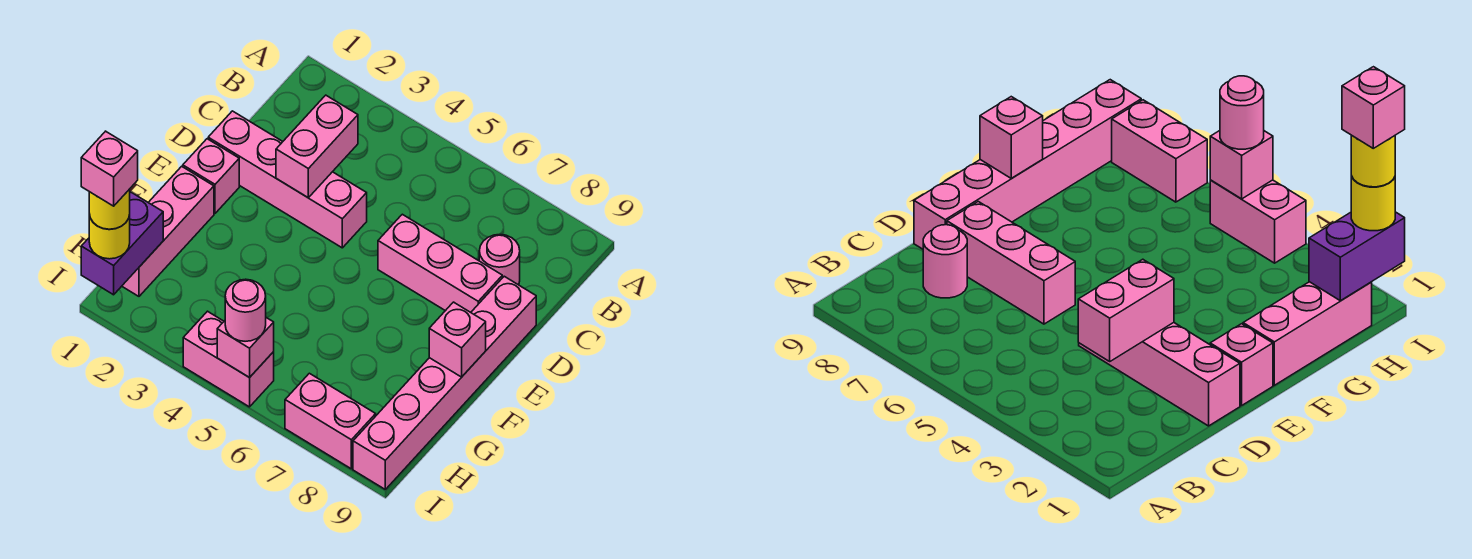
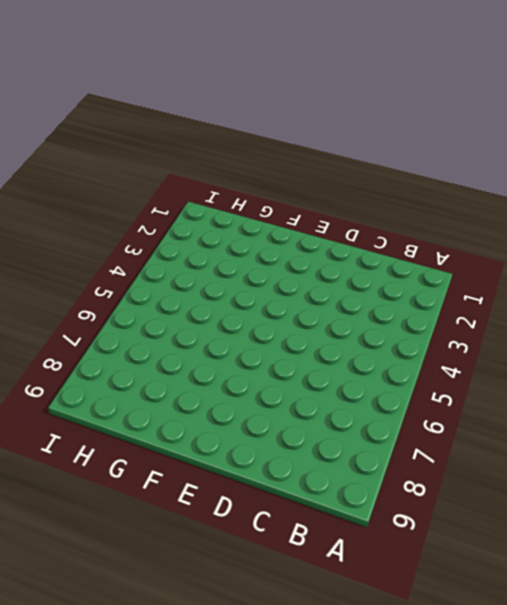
none -> pink 1x1 round brick [479,234,520,285]
none -> pink 1x4 brick [208,111,367,248]
none -> pink 1x3 brick [378,214,502,312]

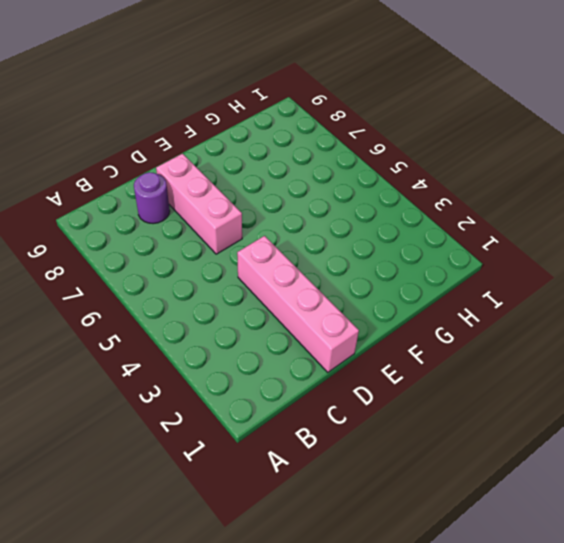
purple 1x1 round brick [134,172,170,224] -> pink 1x1 round brick [479,234,520,285]
none -> pink 1x6 brick [353,276,536,489]
none -> pink 1x1 brick [183,139,239,213]
none -> pink 1x3 brick [122,166,214,296]

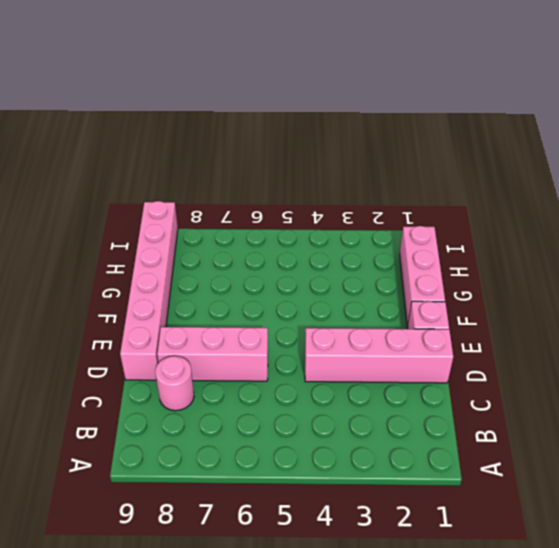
none -> pink 1x2 brick [183,311,274,407]
none -> pink 1x2 brick [285,373,376,469]
none -> pink 1x2 brick [276,95,358,198]

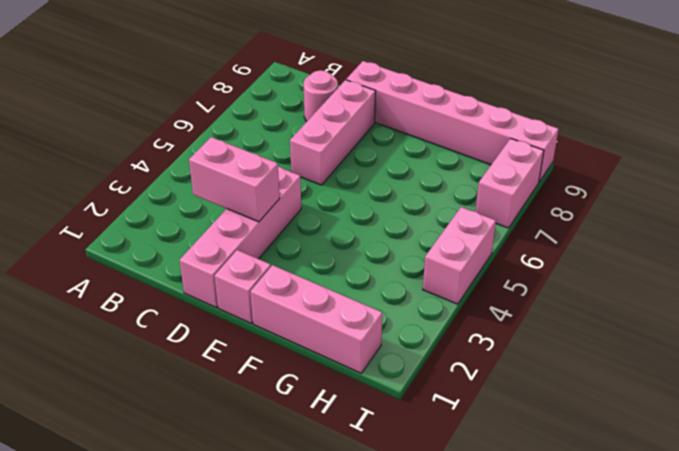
none -> pink 1x1 brick [429,302,486,377]
none -> purple 1x2 brick [81,192,163,295]
none -> pink 1x1 brick [217,318,274,378]

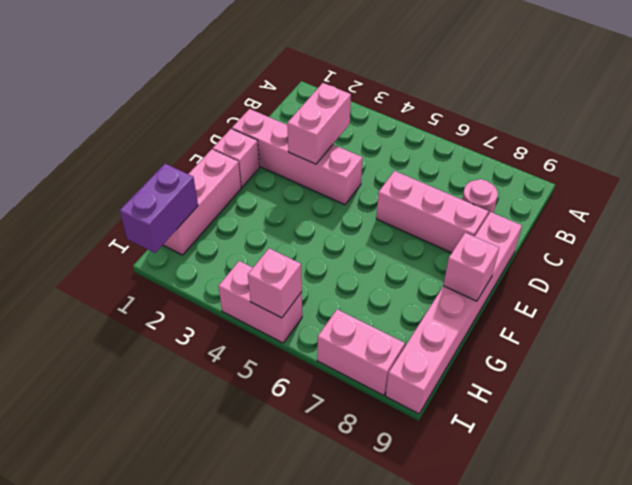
none -> yellow 1x1 round brick [89,214,130,259]
none -> pink 1x1 round brick [225,279,266,341]
none -> yellow 1x1 round brick [89,189,130,229]

